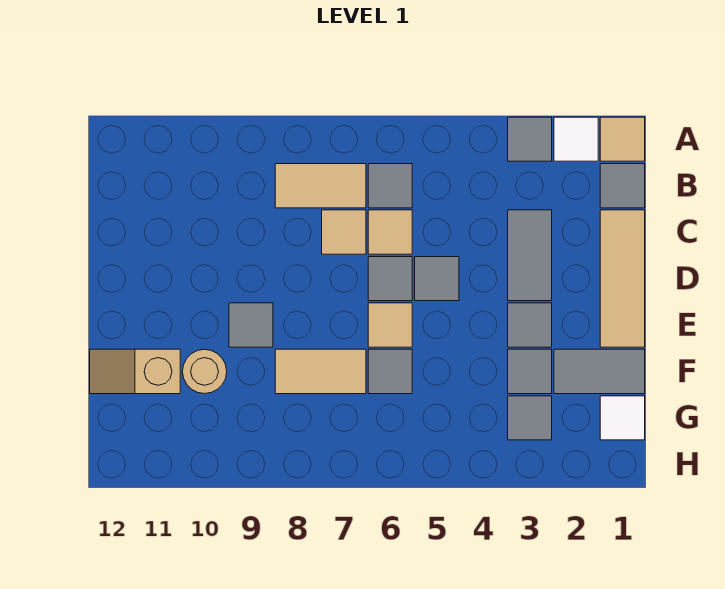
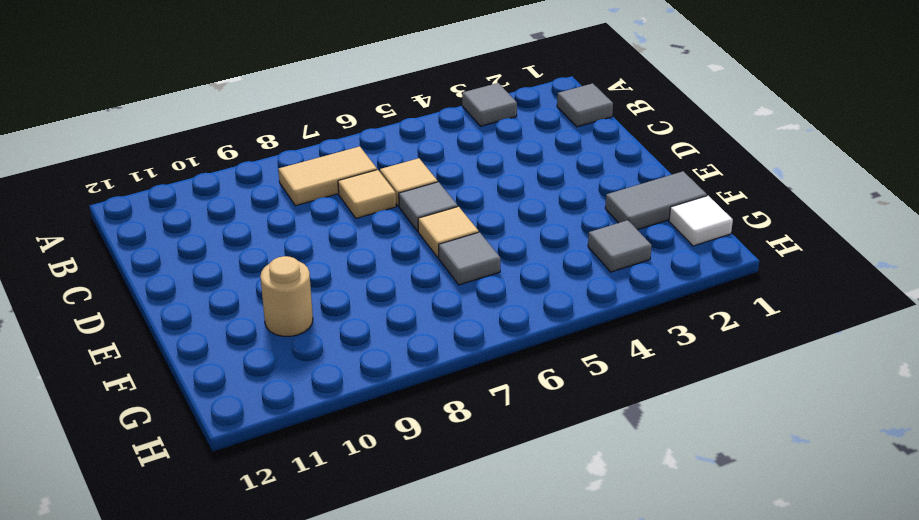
none -> tan 1x1 tile [600,117,645,161]
none -> white 1x1 tile [554,117,598,161]
none -> grey 1x1 tile [368,164,412,208]

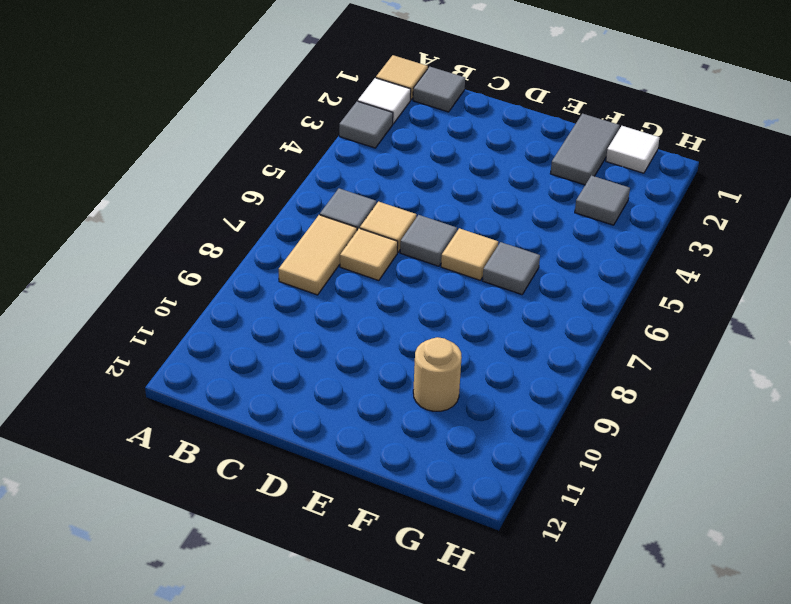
none -> tan 1x3 tile [600,210,645,347]
none -> grey 1x2 tile [508,210,552,301]
none -> grey 1x1 tile [415,257,459,301]

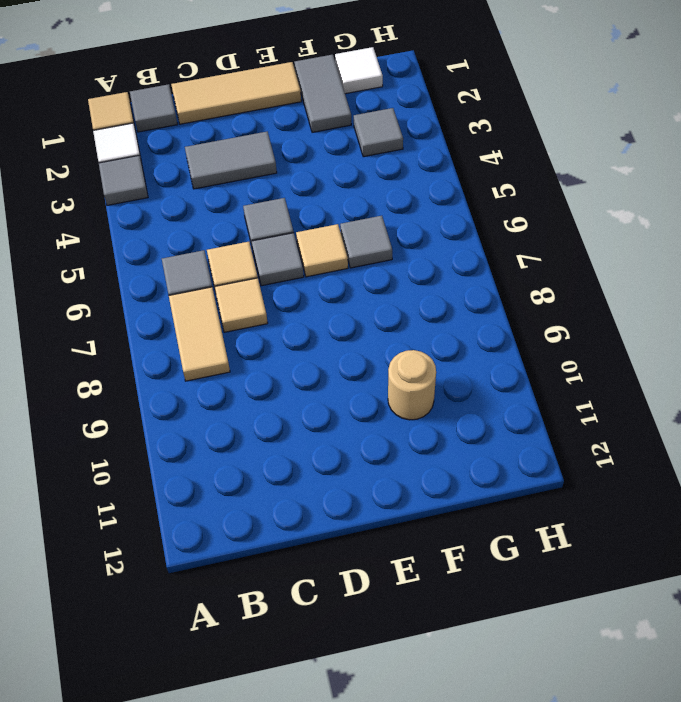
none -> grey 1x1 tile [508,303,552,347]
none -> grey 1x1 tile [229,303,273,347]
none -> grey 1x1 tile [508,349,552,394]

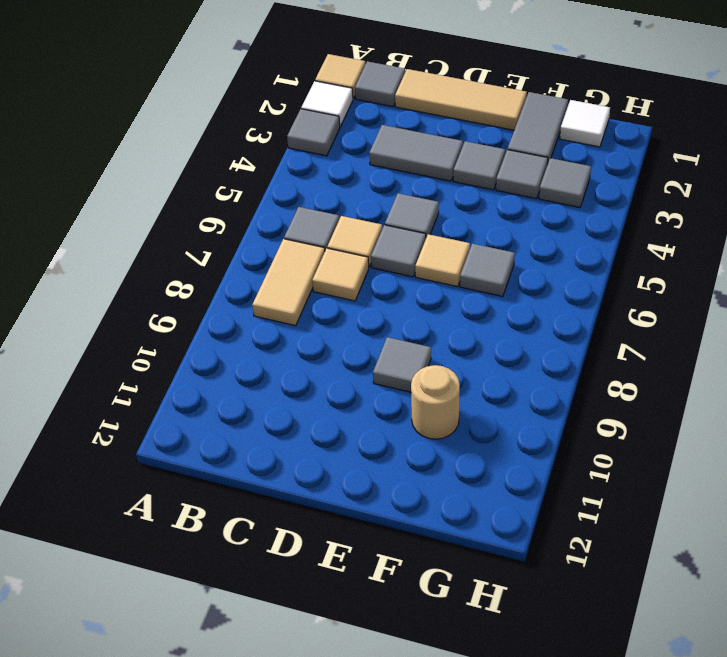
none -> tan 1x2 tile [275,349,366,394]
none -> tan 1x2 slope [90,349,180,394]

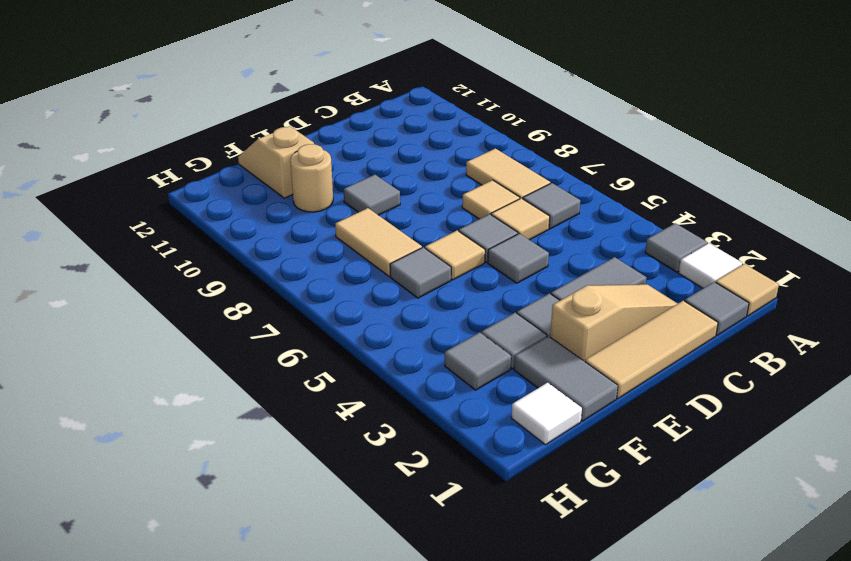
tan 1x3 slope [550,284,678,361] -> none

